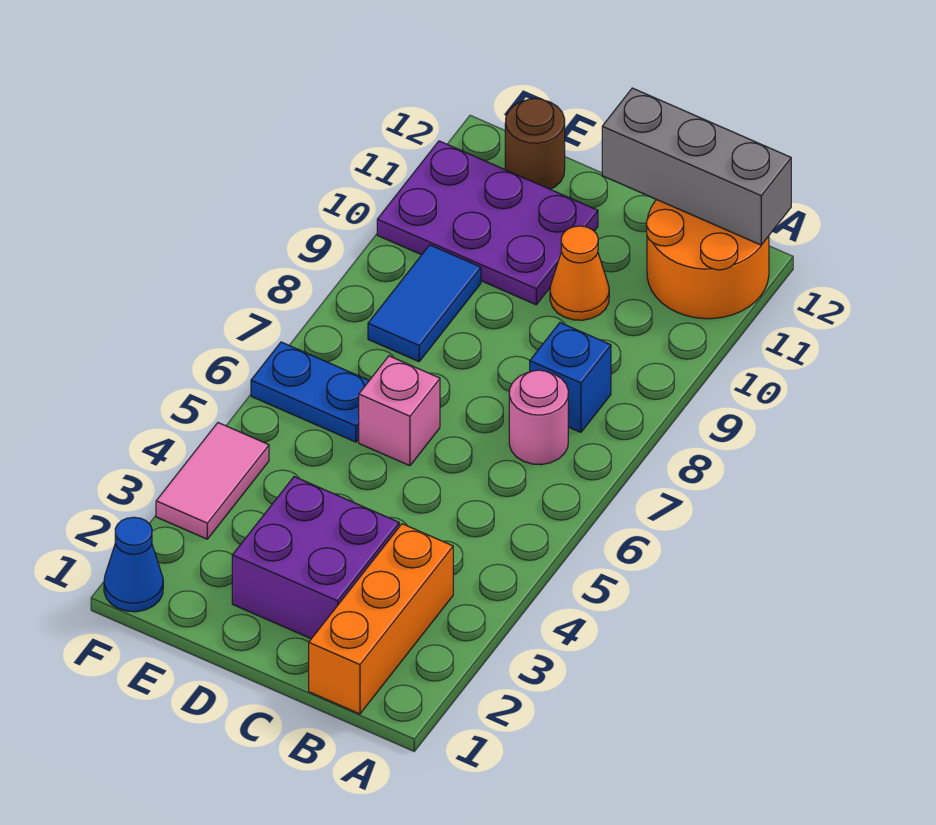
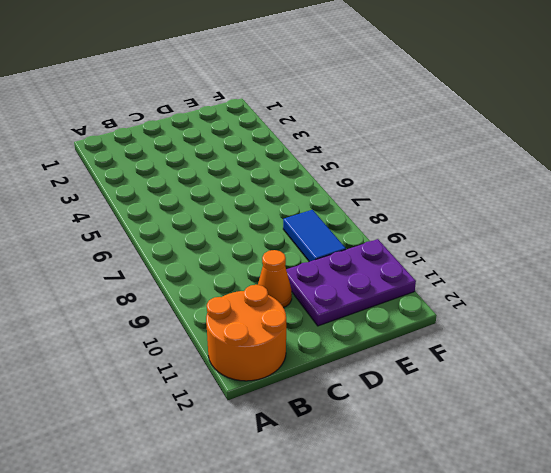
none -> orange 1x3 brick [309,524,453,714]
none -> pink 1x1 round brick [509,370,568,465]
none -> blue 1x1 brick [530,323,611,432]

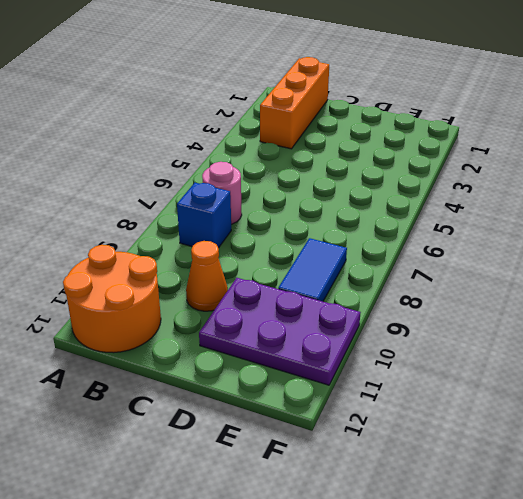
none -> purple 2x2 brick [232,477,399,639]
none -> pink 1x1 brick [359,356,440,466]
none -> blue 1x2 plate [251,342,369,442]

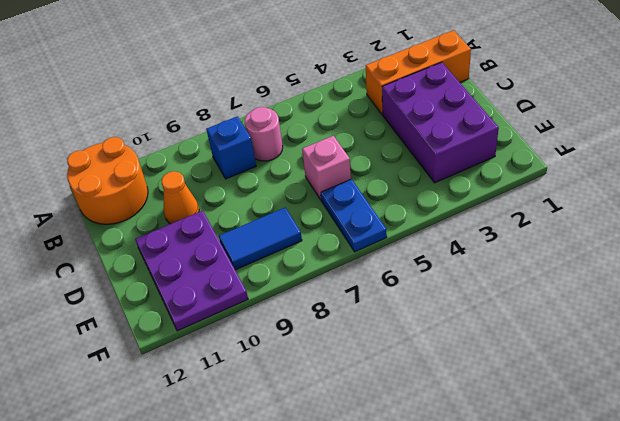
purple 2x3 brick [382,62,499,183] -> purple 2x2 brick [232,477,399,639]
none -> brown 1x1 round brick [505,98,565,189]
none -> blue 1x1 cone [104,517,163,612]
none -> pink 1x2 tile [156,423,269,539]

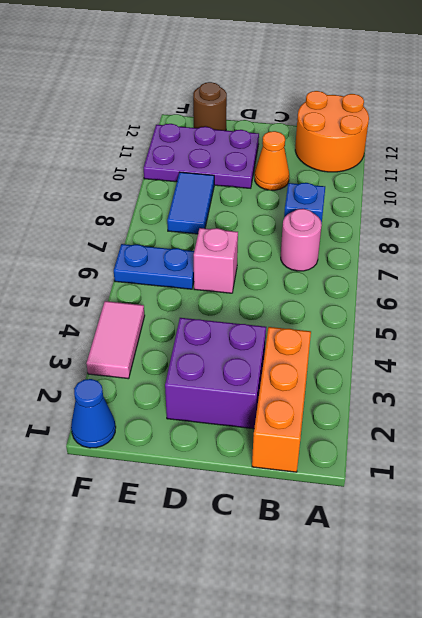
none -> grey 1x3 brick [602,88,791,245]

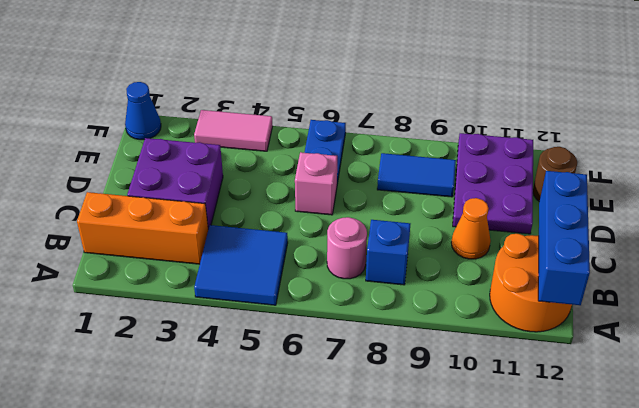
blue 2x2 tile [194,225,288,305] -> none
blue 1x3 brick [538,171,590,305] -> grey 1x3 brick [602,88,791,245]

